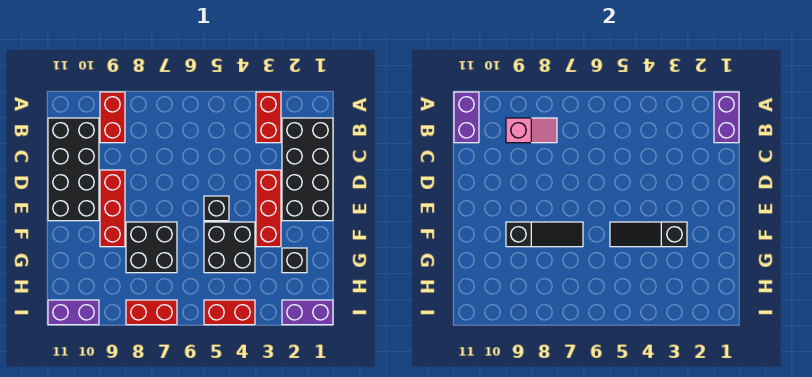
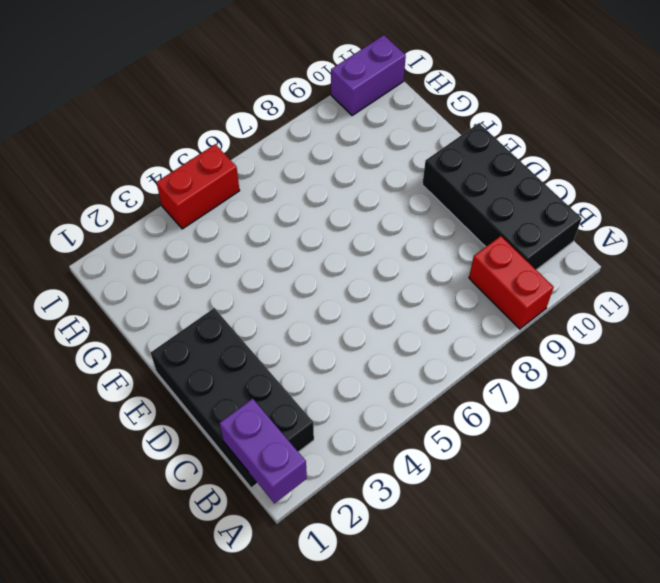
none -> red 1x2 brick [256,92,281,143]
none -> red 1x3 brick [256,170,281,247]
none -> red 1x3 brick [100,170,125,247]

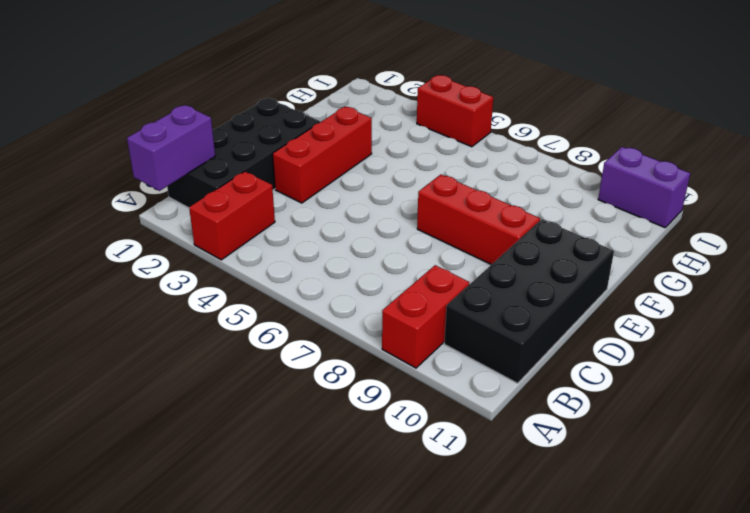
red 1x3 brick [417,175,540,265] -> red 1x3 brick turned to [100,170,125,247]
none -> black 1x1 brick [204,196,229,221]
none -> black 2x2 brick [204,222,255,273]
none -> black 2x2 brick [126,222,177,273]

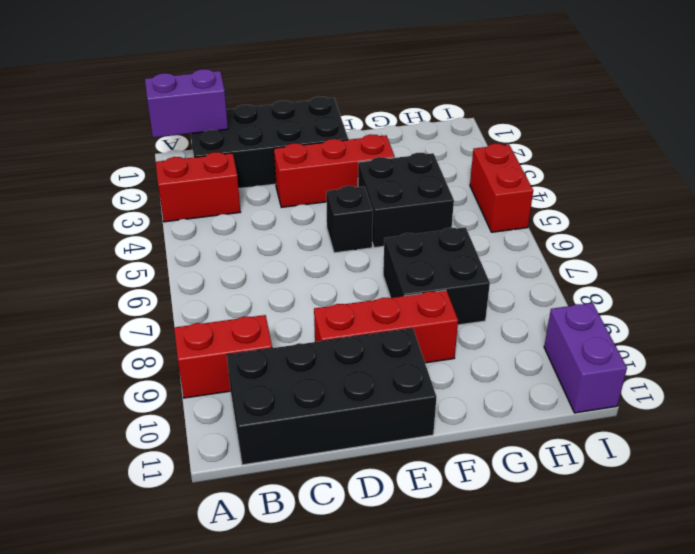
none -> black 1x1 brick [282,248,307,273]
none -> purple 1x2 brick [282,300,333,325]
none -> red 1x2 brick [126,300,177,325]

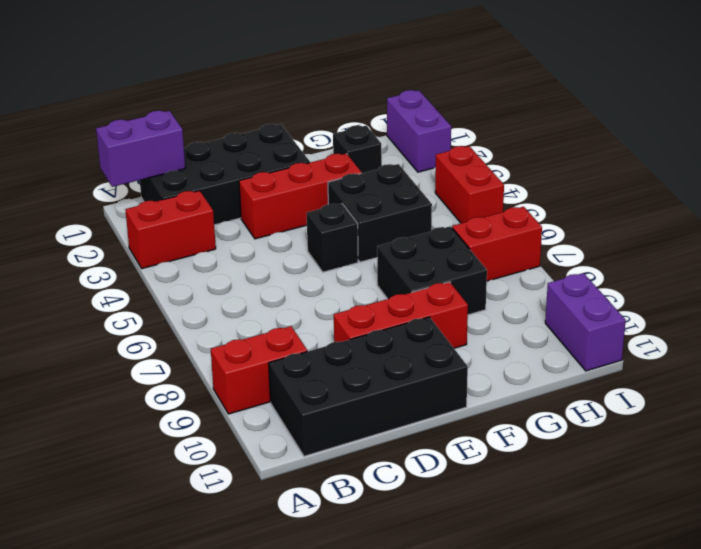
red 1x2 brick [452,207,542,281] -> red 1x2 brick turned to [126,300,177,325]
none -> purple 1x2 brick [454,92,479,143]
none -> pink 1x2 slope [506,118,557,143]
none -> black 1x3 slope [610,222,687,247]

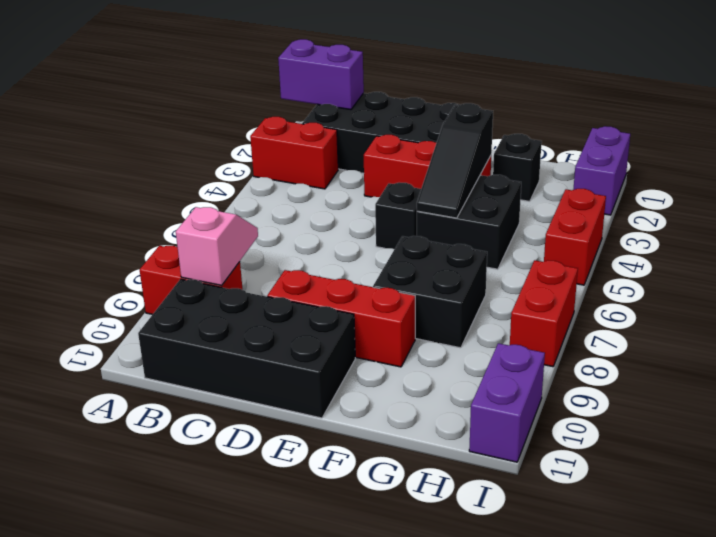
none -> purple 1x2 brick [454,92,479,143]
none -> black 1x3 slope [506,222,583,247]

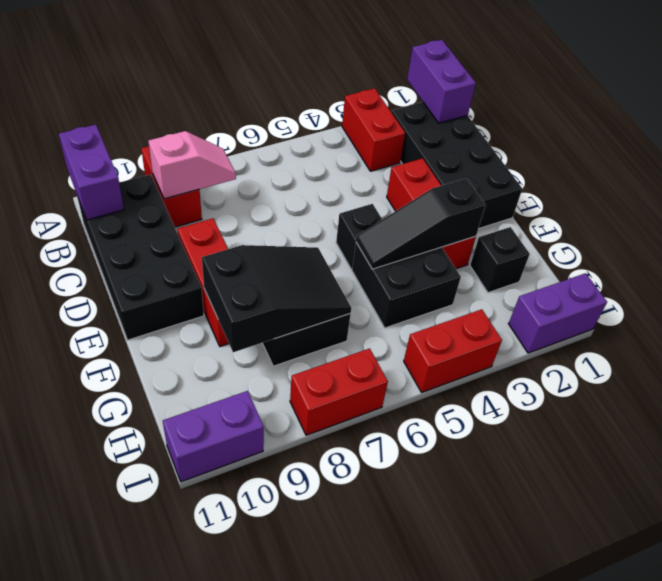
black 2x3 slope [202,245,351,352] -> black 1x3 slope [506,222,583,247]

